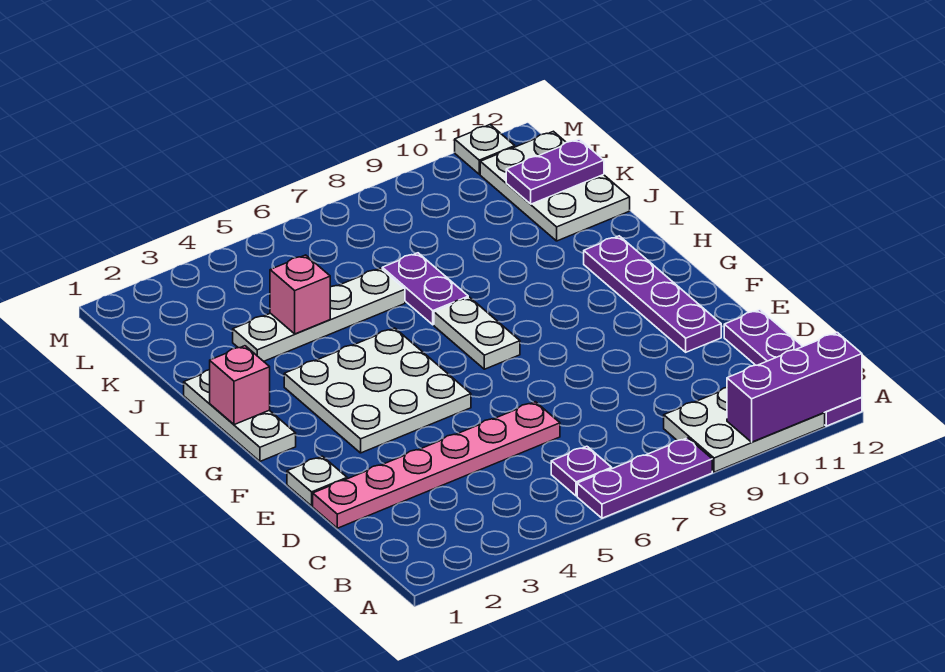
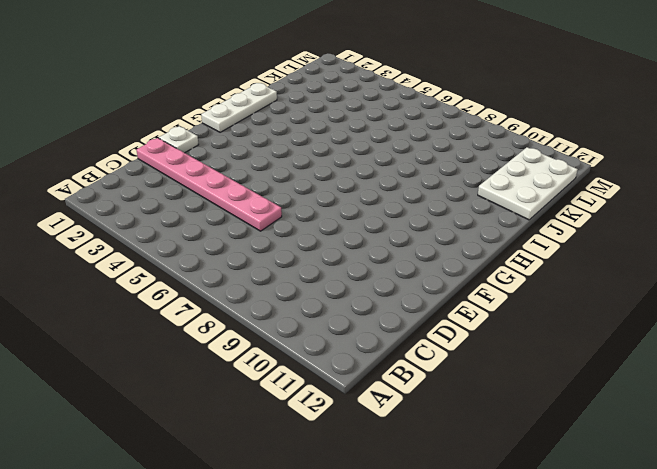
none -> purple 1x3 plate [577,438,712,518]
none -> white 2x3 plate [664,388,825,472]
none -> purple 1x4 plate [724,310,862,426]

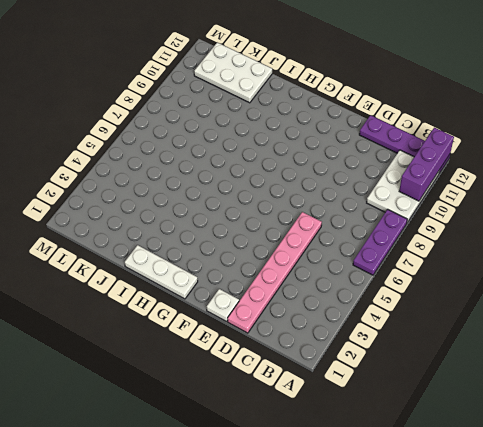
none -> purple 1x1 plate [551,446,612,496]
none -> purple 1x4 plate [584,236,721,352]
none -> white 3x3 plate [284,328,471,453]

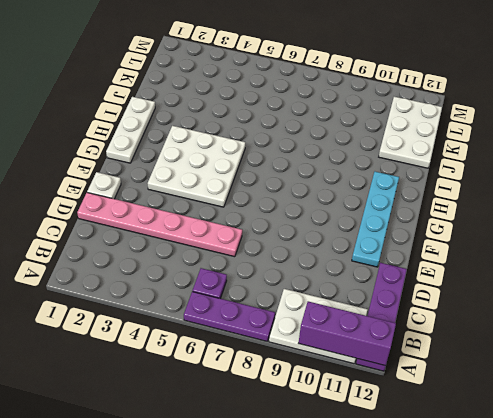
cyan 1x4 plate [352,172,399,267] -> purple 1x4 plate [584,236,721,352]
none -> white 1x2 plate [434,297,520,369]
none -> purple 1x2 plate [382,253,468,325]
none -> white 1x4 plate [233,268,405,361]

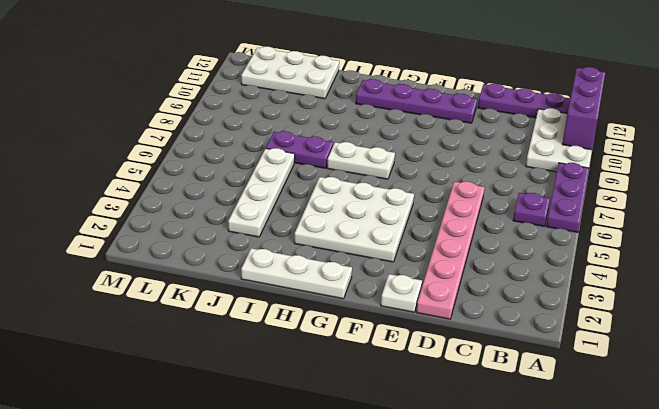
none -> white 1x1 plate [455,125,515,174]
none -> pink 1x1 brick [210,346,270,425]
none -> pink 1x1 brick [270,255,330,334]

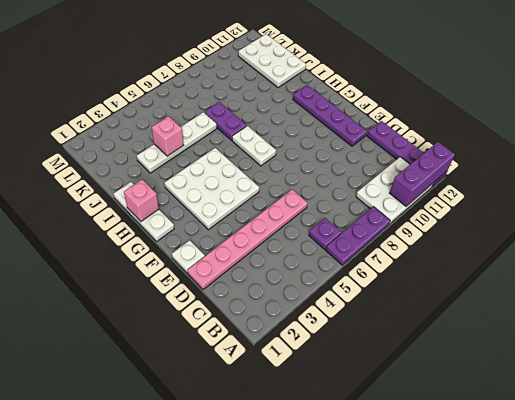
none -> white 1x1 plate [455,125,515,174]
none -> purple 1x2 plate [506,139,604,204]

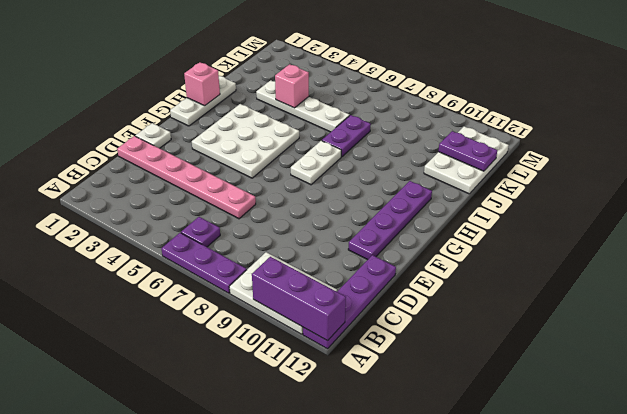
none -> white 1x1 plate [455,125,515,174]

